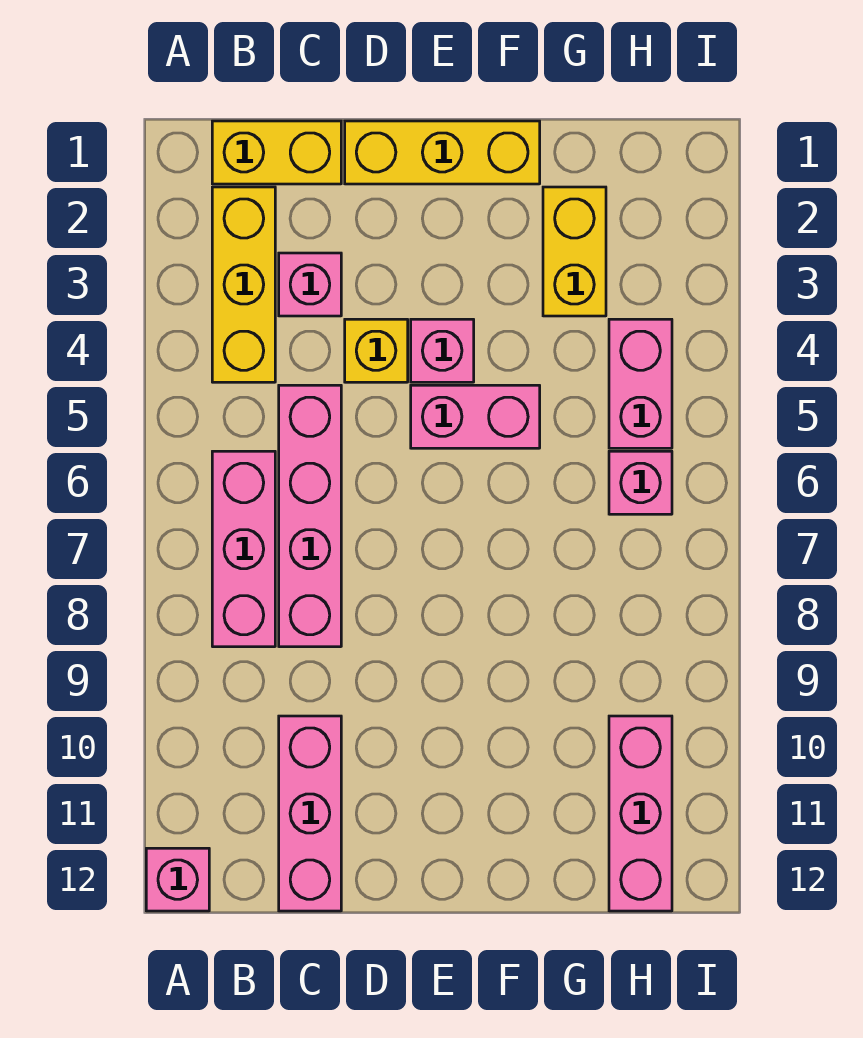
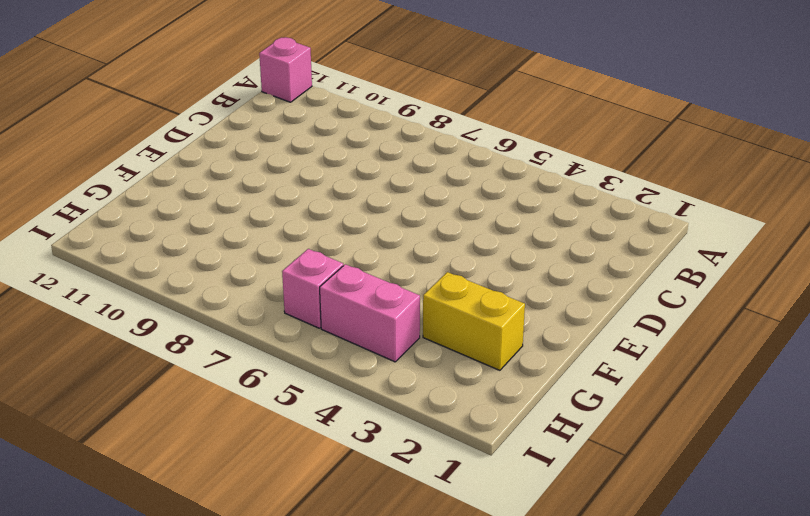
none -> yellow 1x2 brick [212,121,341,184]
none -> yellow 1x3 brick [212,187,275,382]
none -> pink 1x3 brick [212,451,275,647]

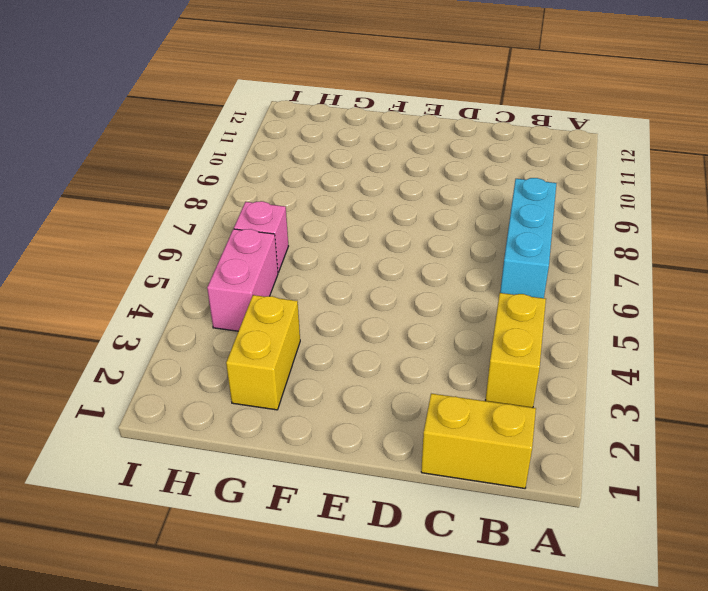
yellow 1x2 brick [485,293,546,408] -> yellow 1x3 brick [212,187,275,382]
cyan 1x3 brick [500,178,556,298] -> pink 1x3 brick [212,451,275,647]
none -> pink 1x1 brick [146,848,209,911]
none -> pink 1x1 brick [279,253,341,316]
none -> pink 1x4 brick [279,385,341,647]

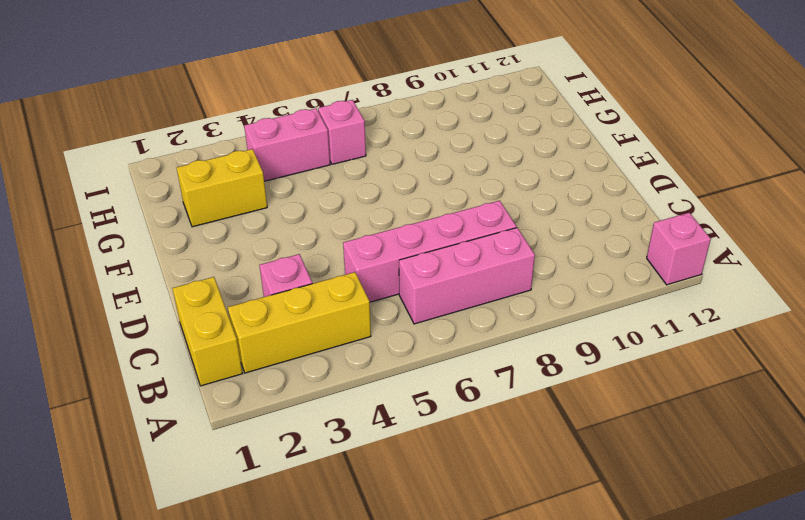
none -> pink 1x3 brick [279,716,341,911]
none -> yellow 1x3 brick [345,121,540,184]
none -> yellow 1x1 brick [345,319,408,382]

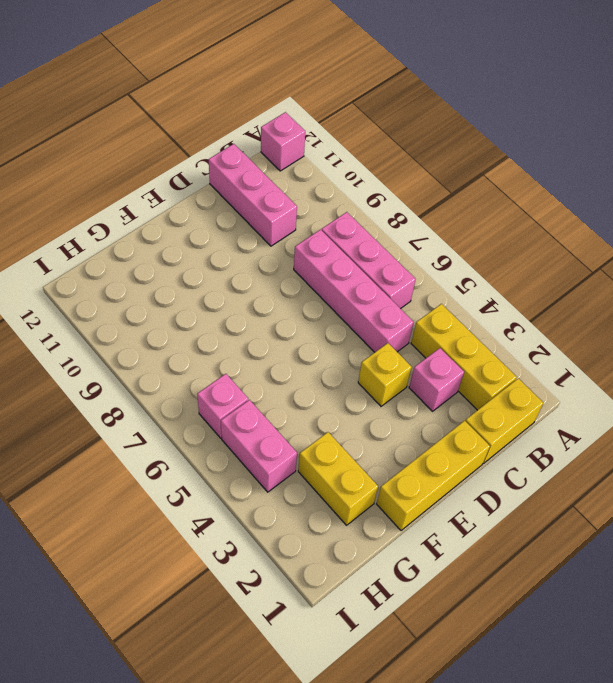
none -> pink 1x1 brick [411,319,474,382]
none -> pink 1x2 brick [411,385,540,448]
none -> pink 1x3 brick [609,716,672,911]

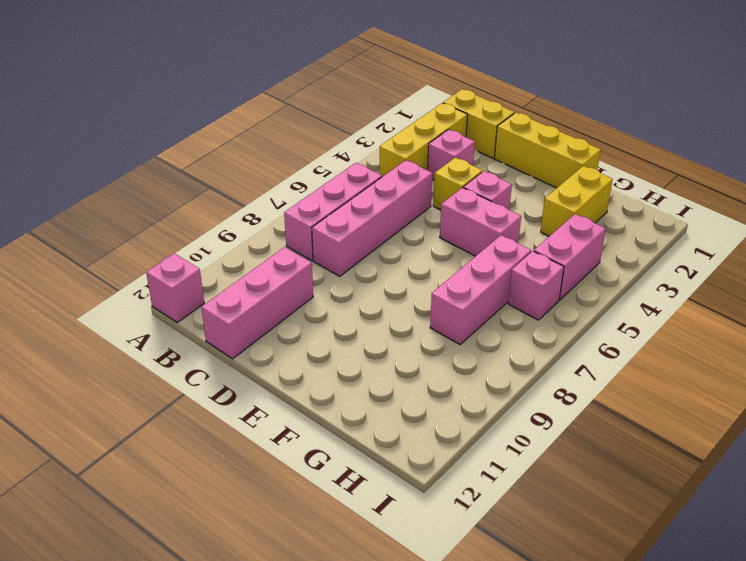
pink 1x3 brick [430,235,531,345] -> pink 1x3 brick moved to [609,716,672,911]

